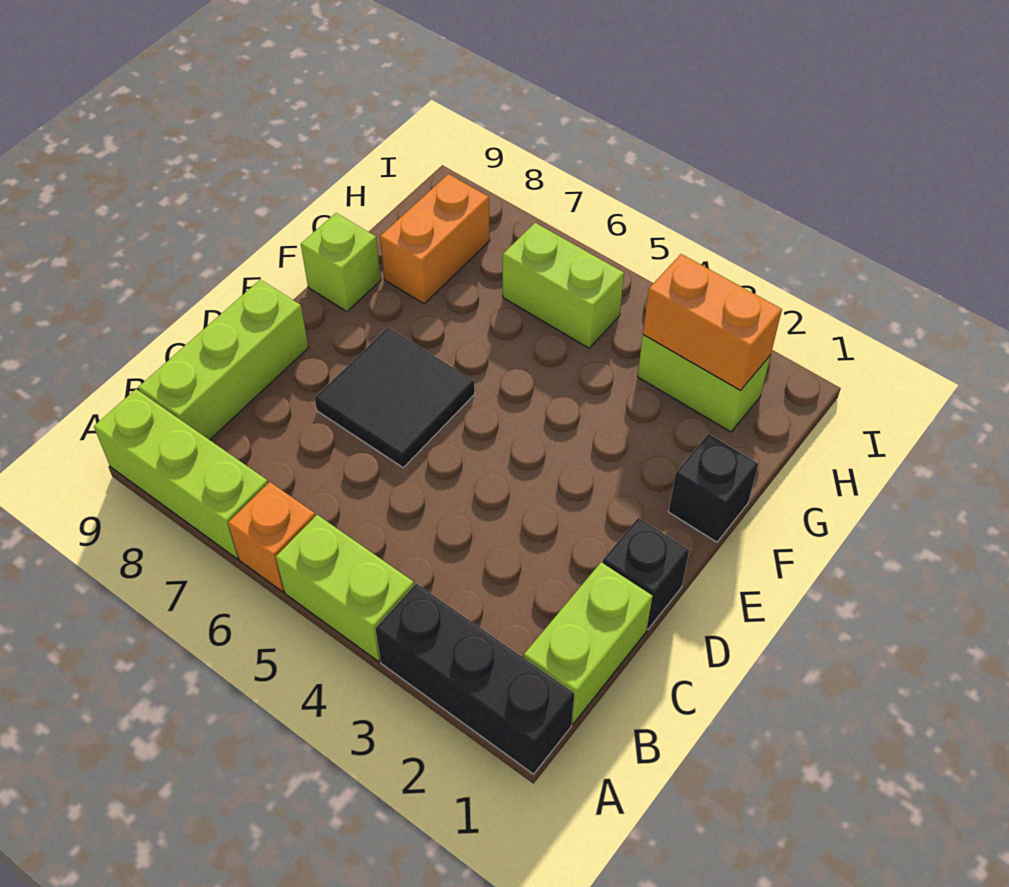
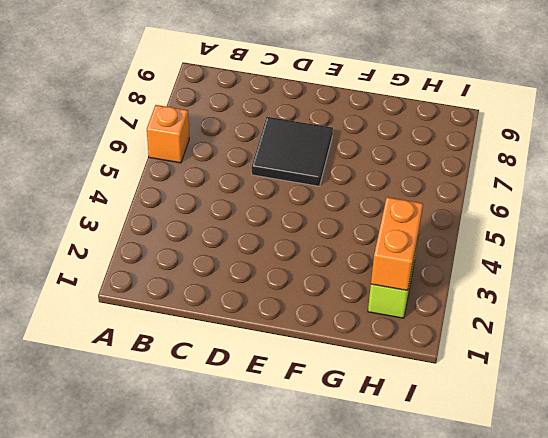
none -> black 1x3 brick [375,584,574,774]
none -> lime 1x2 brick [276,515,414,661]
none -> lime 1x3 brick [94,389,268,559]

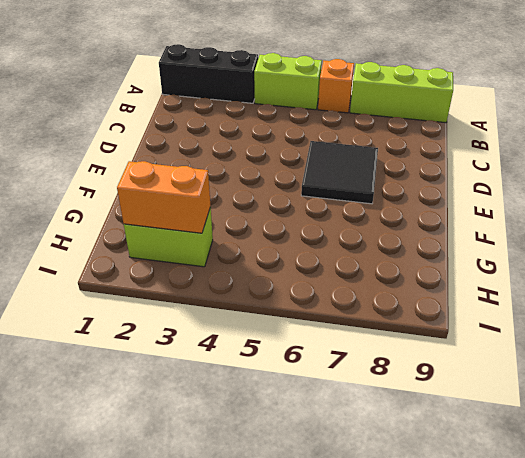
none -> lime 1x2 brick [524,562,653,724]
none -> lime 1x3 brick [138,280,309,440]
none -> black 1x1 brick [603,518,689,629]

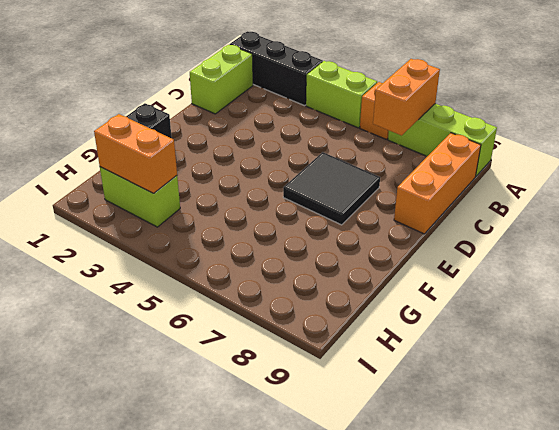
orange 1x2 brick [373,59,440,135] -> orange 1x2 brick moved to [380,174,490,304]
orange 1x3 brick [394,133,481,234] -> lime 1x3 brick [138,280,309,440]
none -> black 1x1 brick [603,518,689,629]
none -> lime 1x1 brick [301,213,381,312]
none -> lime 1x2 brick [503,223,624,348]

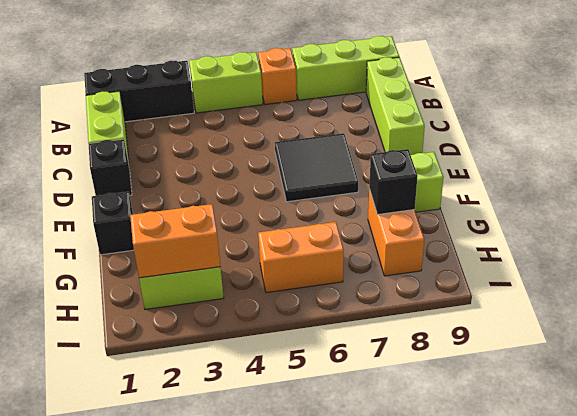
black 1x1 brick [369,149,417,215] -> none
orange 1x2 brick [258,222,344,293] -> lime 1x2 brick [503,223,624,348]

